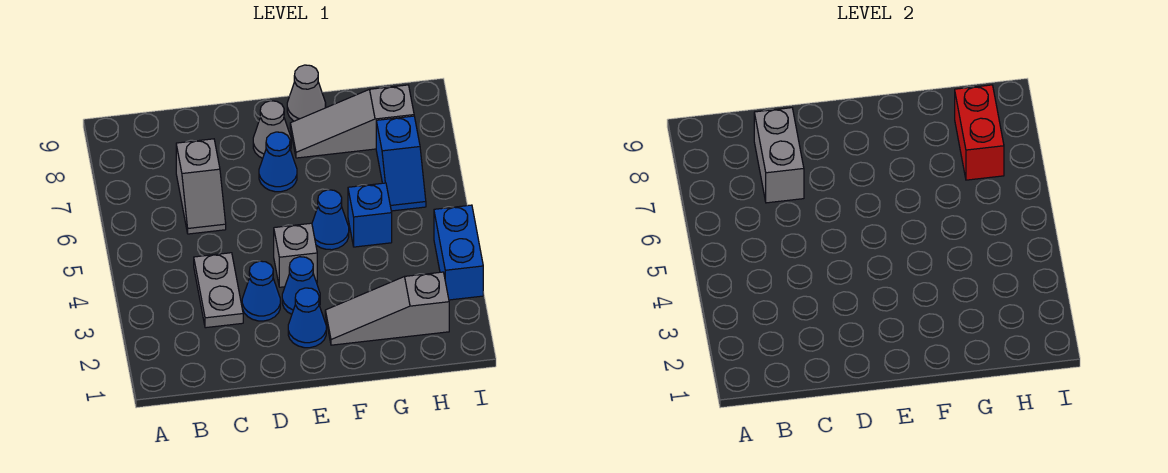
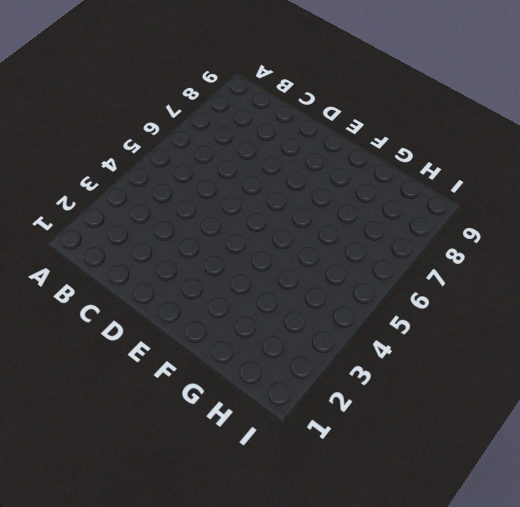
none -> grey 1x2 plate [194,253,243,328]
none -> grey 1x2 slope [176,139,226,234]
none -> blue 1x1 cone [242,261,280,321]

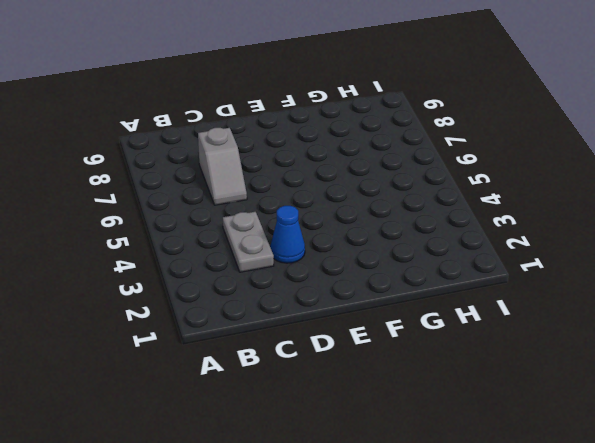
none -> blue 1x1 cone [288,288,326,348]
none -> blue 1x1 cone [282,257,320,314]
none -> grey 1x1 brick [274,223,317,287]

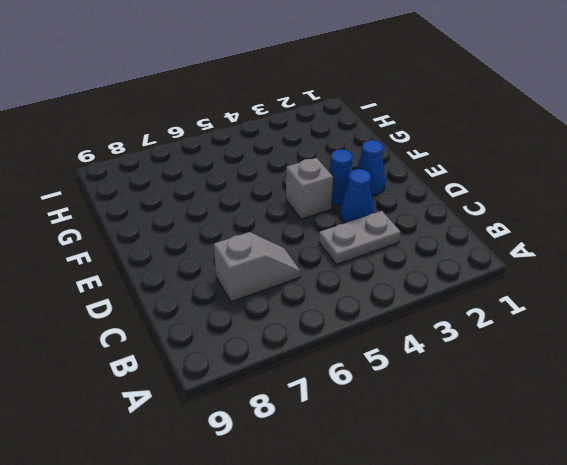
none -> blue 1x1 cone [259,132,297,192]
none -> grey 1x1 cone [253,101,291,158]
none -> grey 1x3 slope [325,272,449,345]

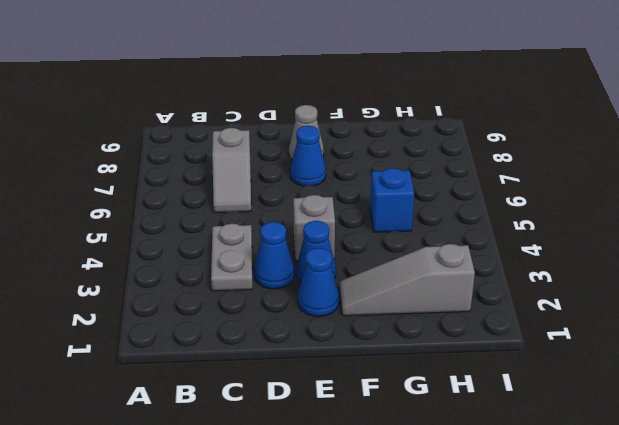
none -> blue 1x1 cone [312,190,349,250]
none -> grey 1x3 slope [290,85,414,158]
none -> grey 1x1 cone [287,65,326,121]

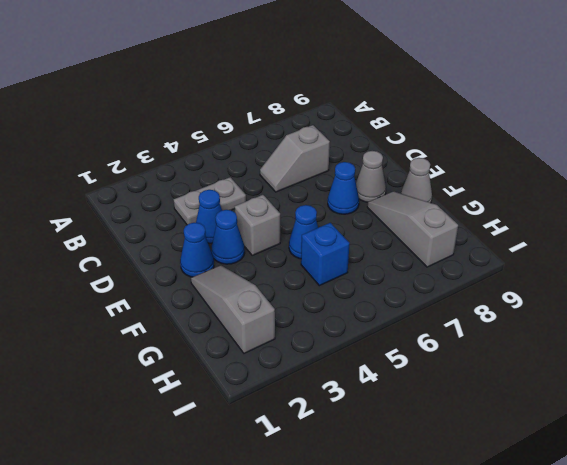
none -> blue 1x2 slope [376,116,426,211]
none -> blue 1x2 brick [434,205,483,300]
none -> grey 1x2 brick [754,108,804,203]

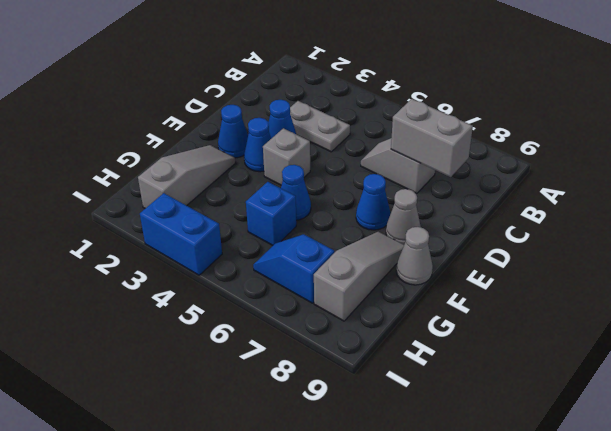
none -> red 1x2 brick [955,85,1004,180]

